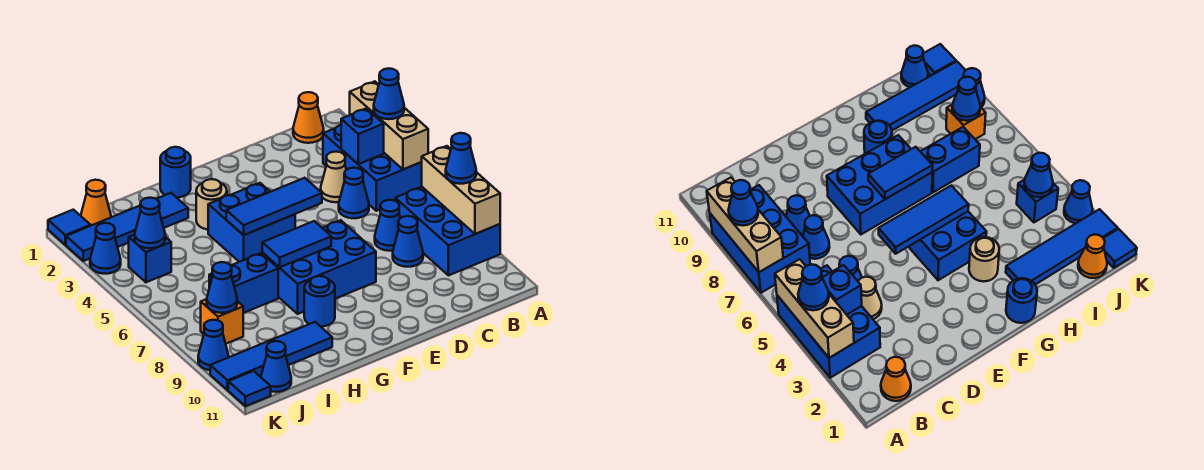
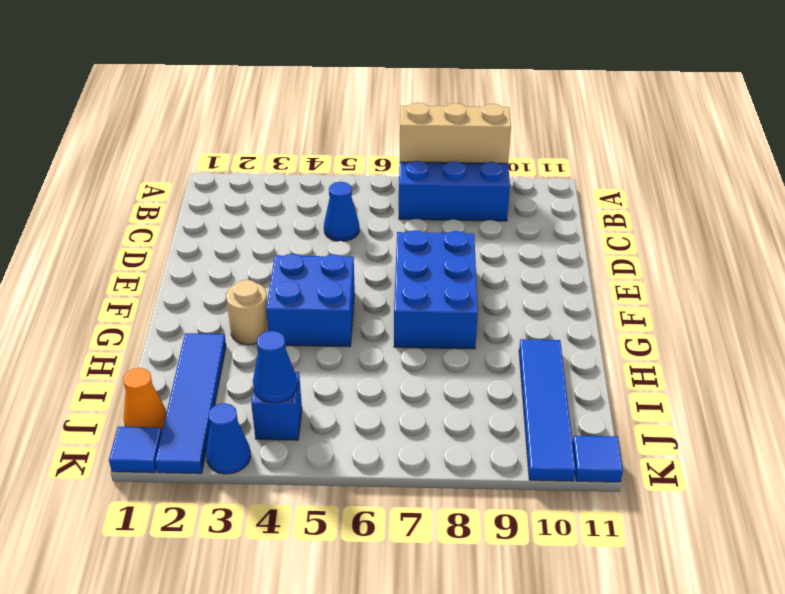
none -> blue 2x3 brick [323,125,422,211]
none -> orange 1x1 cone [293,92,324,143]
none -> tan 1x1 cone [321,152,346,202]
none -> blue 1x1 cone [375,200,400,251]

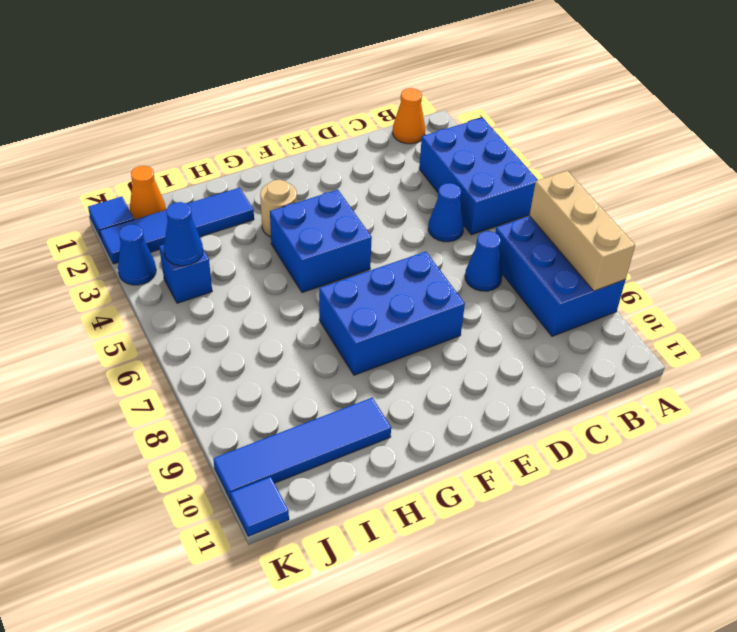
none -> tan 1x1 cone [321,152,346,202]
none -> blue 1x1 cone [393,216,423,267]
none -> blue 1x1 round brick [160,147,191,198]
none -> blue 1x1 round brick [304,276,335,327]

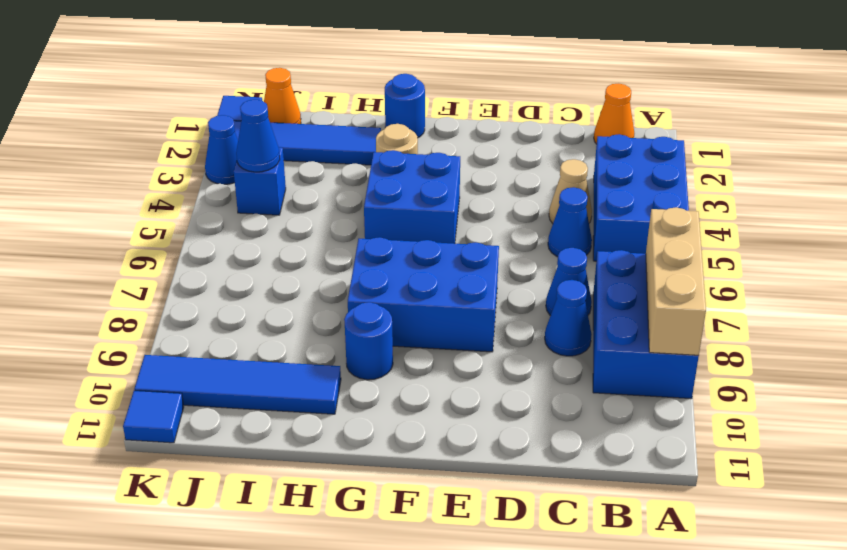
none -> blue 1x2 brick [209,253,278,313]
none -> orange 1x1 brick [201,299,243,344]
none -> blue 1x1 cone [261,341,291,392]
none -> blue 1x1 cone [198,320,229,370]

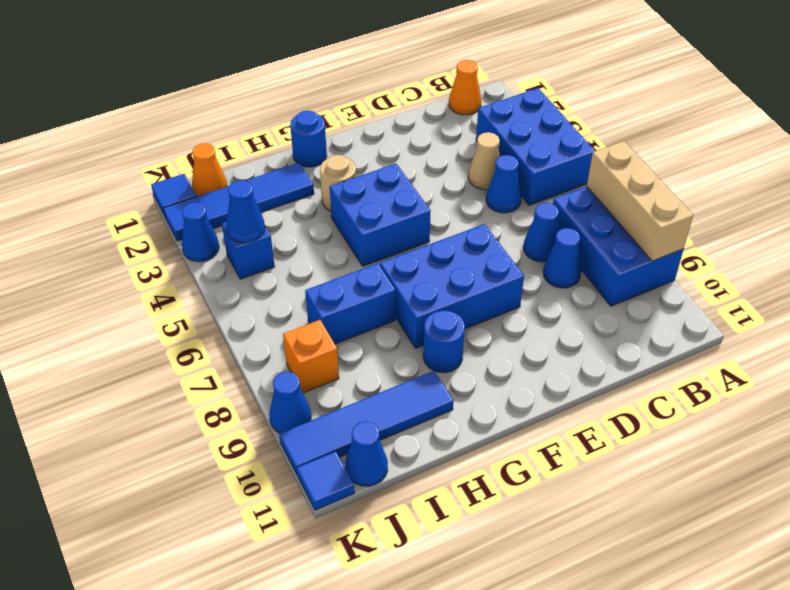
none -> tan 1x3 brick [350,81,428,169]
none -> blue 1x1 brick [341,108,384,164]
none -> blue 1x3 tile [226,178,322,235]
none -> blue 1x2 tile [262,221,331,267]

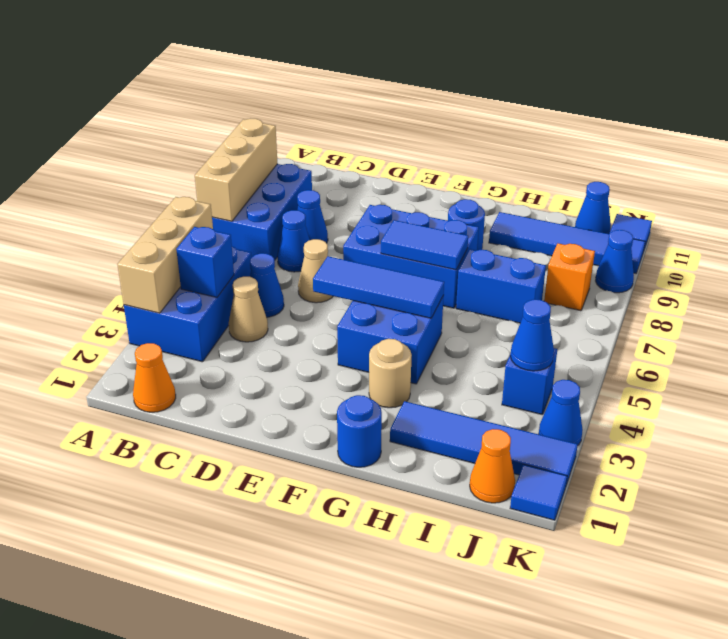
tan 1x1 cone [298,239,333,303] -> none
none -> blue 1x1 cone [207,262,237,313]
none -> blue 1x1 cone [374,68,404,119]
none -> blue 1x1 cone [446,133,476,184]

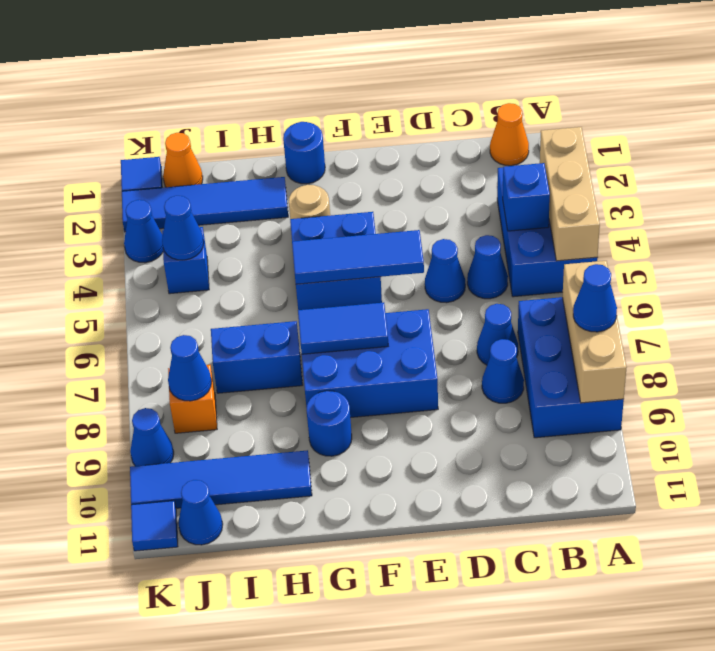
blue 1x1 cone [425,239,465,303] -> blue 1x1 cone moved to [374,68,404,119]
none -> tan 1x1 cone [321,152,346,202]

